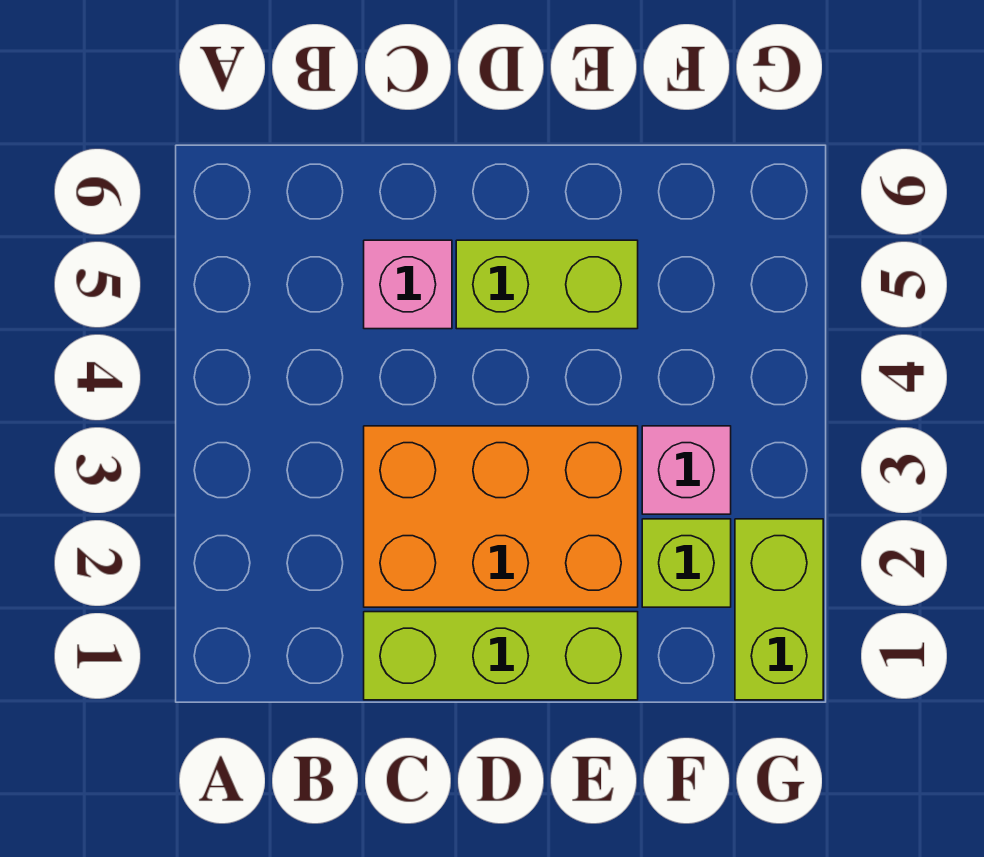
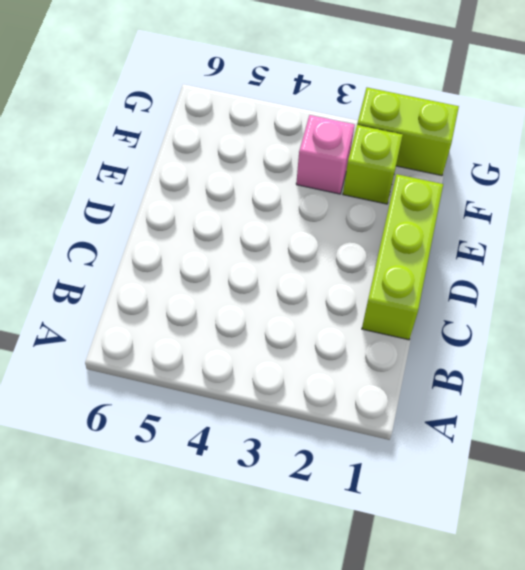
none -> orange 2x3 brick [364,426,638,607]
none -> pink 1x1 brick [364,240,452,329]

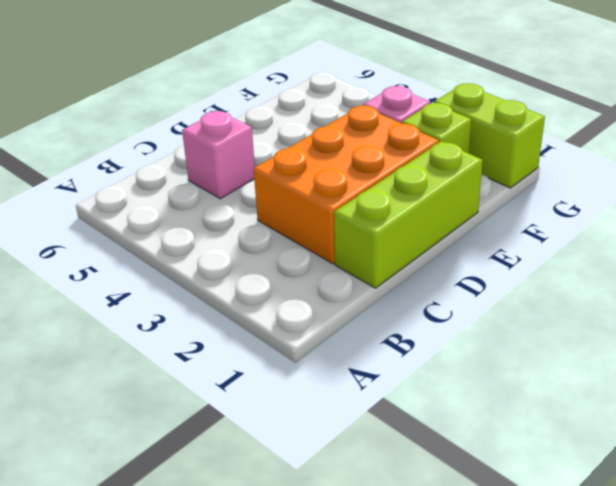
none -> lime 1x2 brick [456,240,638,329]

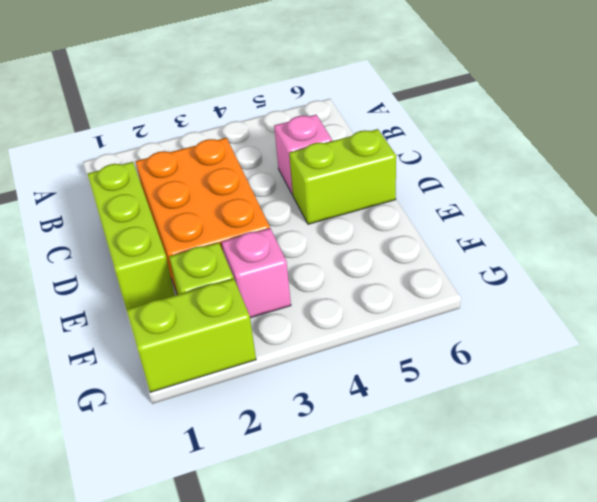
lime 1x2 brick [289,129,396,224] -> lime 1x2 brick turned to [456,240,638,329]

